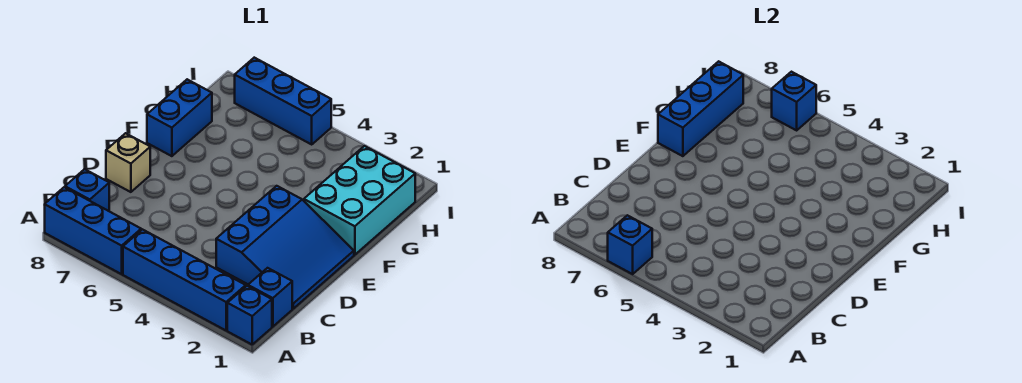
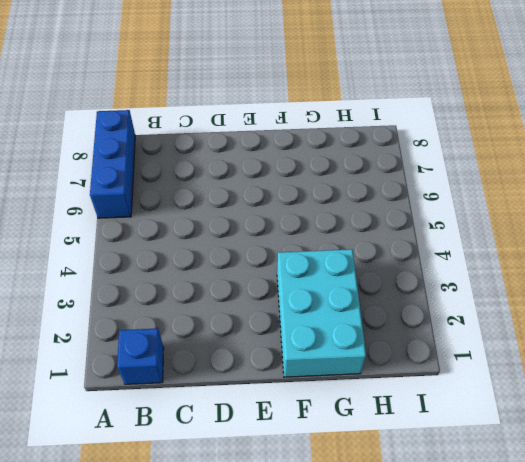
cyan 2x3 brick [277,249,366,377] -> cyan 2x3 brick turned to [304,146,415,255]
none -> blue 1x1 brick [227,286,272,344]
none -> blue 1x4 brick [123,230,246,330]
none -> blue 1x1 brick [65,169,109,211]

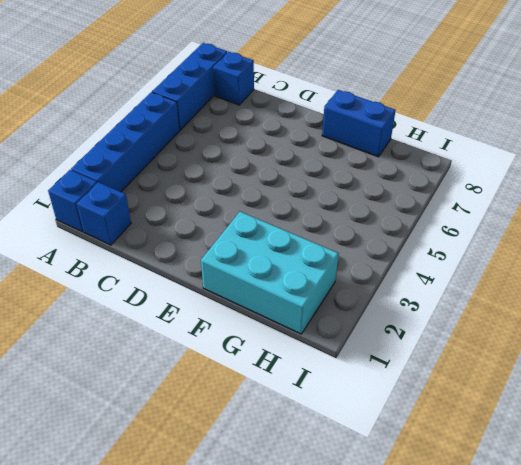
none -> blue 3x3 slope [216,186,354,309]
none -> tan 1x1 brick [106,133,150,192]
none -> blue 1x3 brick [235,58,331,144]

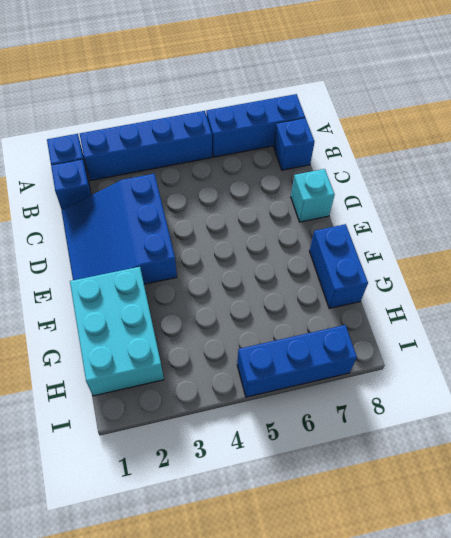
cyan 1x1 brick [291,169,335,222] -> tan 1x1 brick [106,133,150,192]
none -> blue 1x1 brick [608,215,652,274]
none -> blue 1x3 brick [658,61,743,156]
none -> blue 1x1 brick [772,72,816,130]

